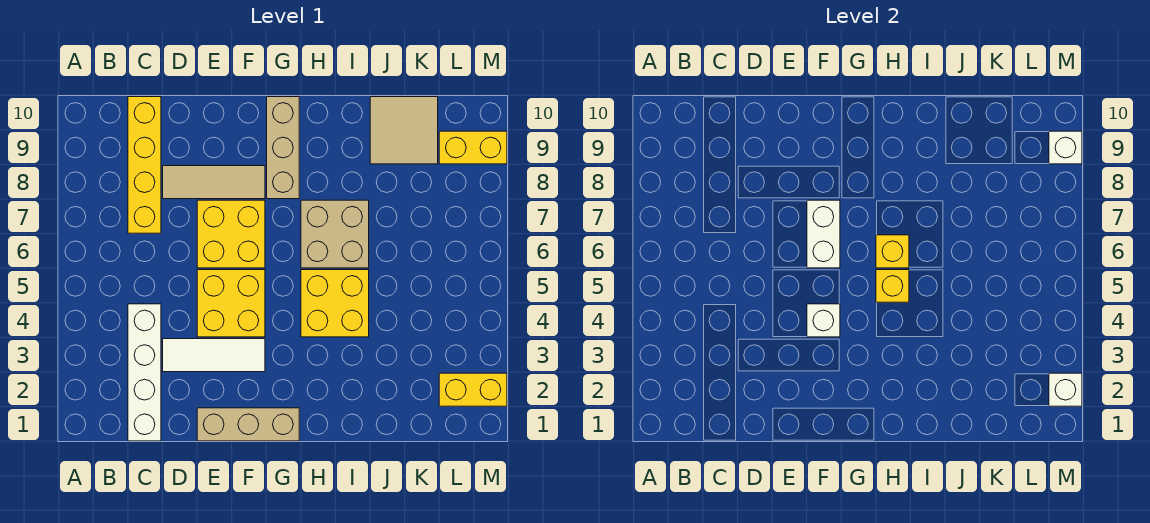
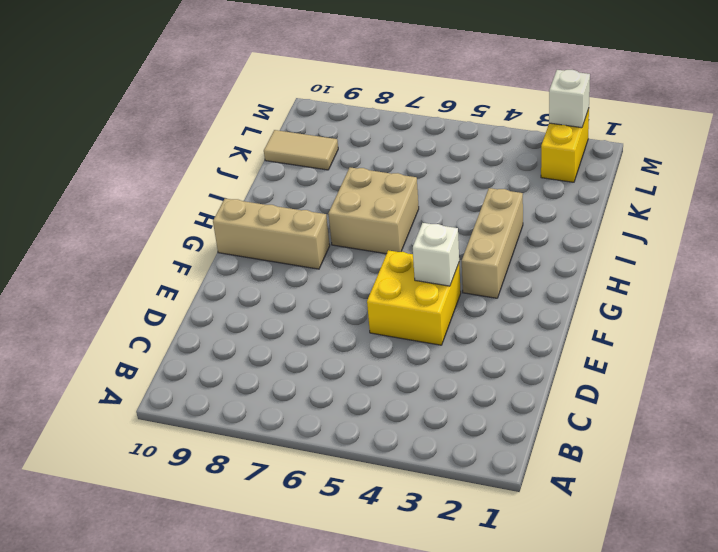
tan 1x3 brick [462,188,523,298] -> tan 1x3 brick moved to [197,408,299,441]
tan 1x2 tile [264,130,338,170] -> tan 2x2 tile [370,97,438,164]
none -> white 1x4 brick [128,304,161,441]
none -> yellow 1x4 brick [128,97,161,233]
none -> white 1x3 tile [163,339,265,372]

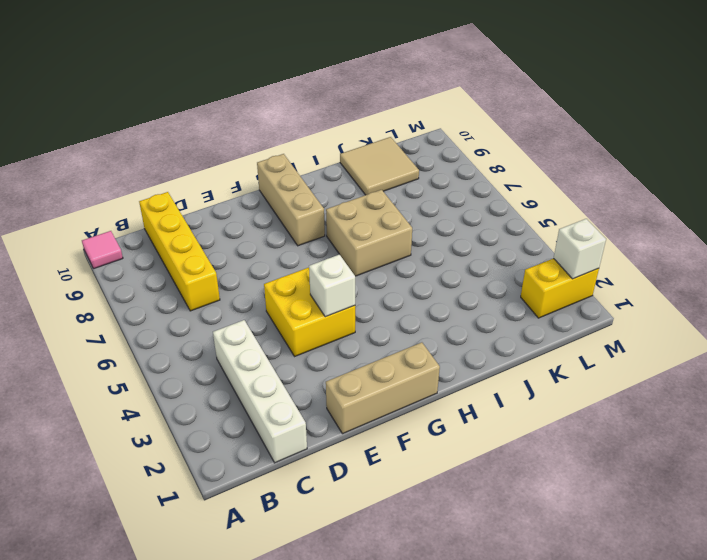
pink 1x1 tile [82,231,123,269] -> none
none -> white 1x3 tile [163,339,265,372]
none -> tan 1x3 tile [163,166,265,199]
none -> yellow 2x2 brick [197,200,265,268]

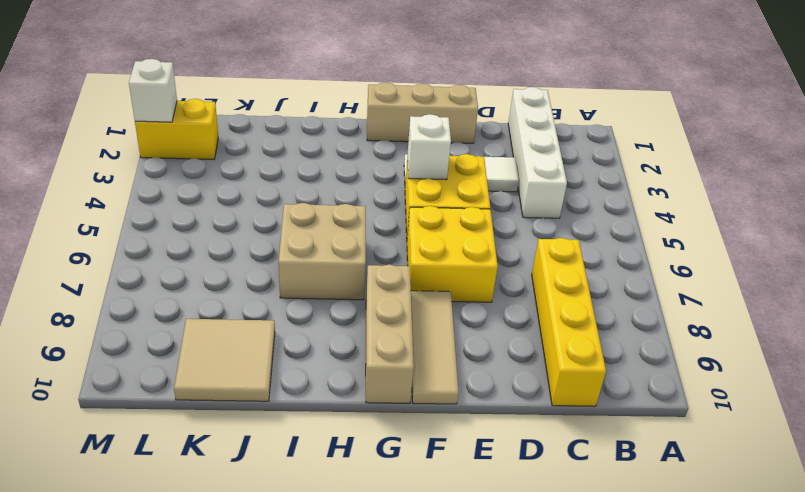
tan 1x3 tile [411,291,459,404] -> tan 1x3 tile turned to [163,166,265,199]
none -> yellow 2x2 brick [301,270,369,337]
none -> yellow 1x2 brick [439,131,507,164]
none -> white 1x2 brick [807,200,840,268]

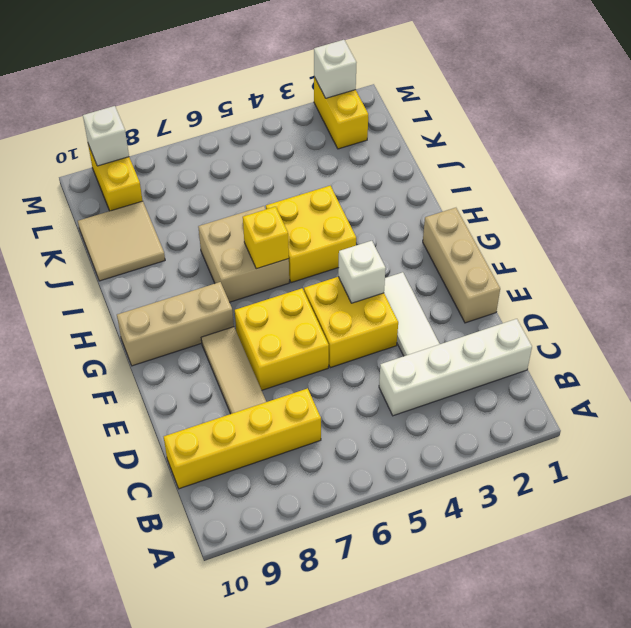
none -> white 1x2 brick [807,200,840,268]
none -> yellow 1x1 brick [876,270,909,302]

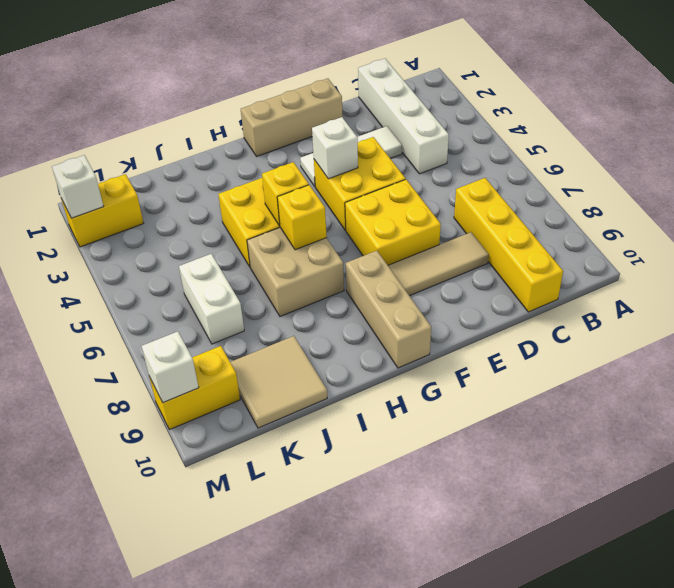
white 1x2 brick [179,254,244,344] -> white 1x2 brick moved to [807,200,840,268]

